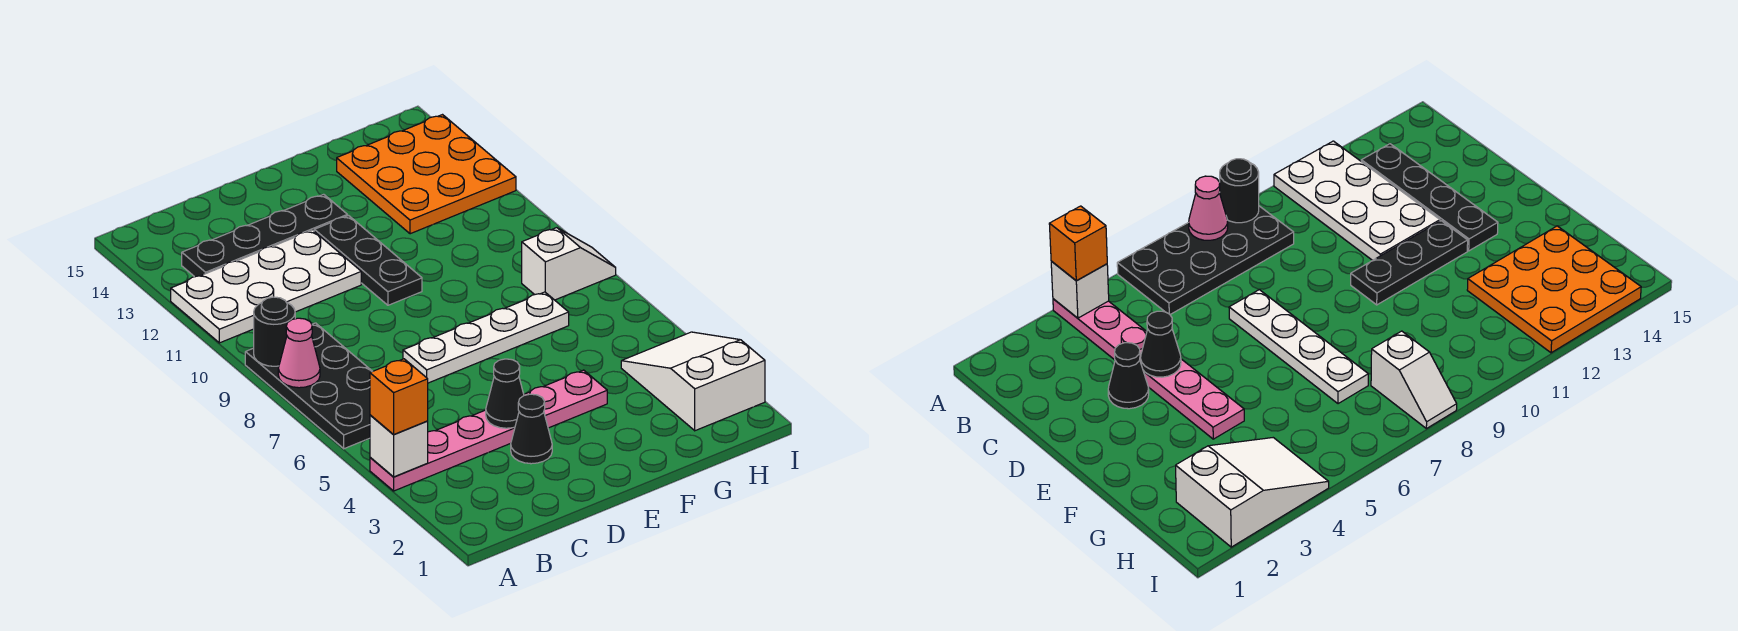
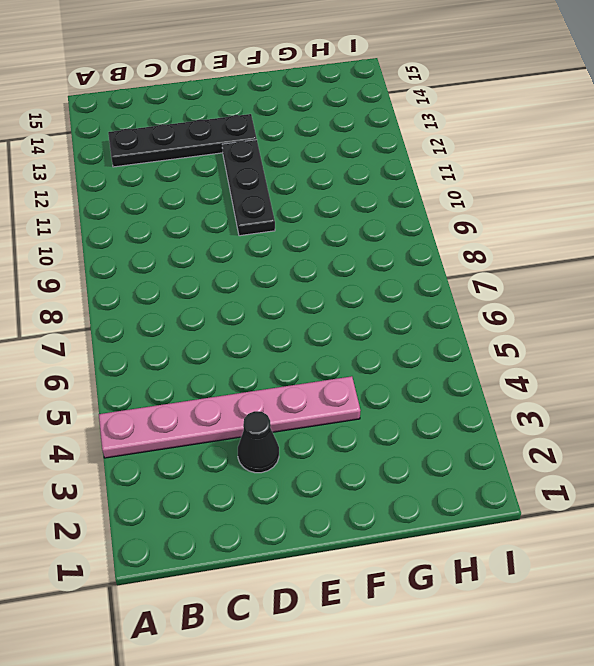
none -> black 2x4 plate [245,323,372,449]
none -> white 2x4 plate [171,230,361,343]
none -> white 1x4 plate [403,292,569,383]

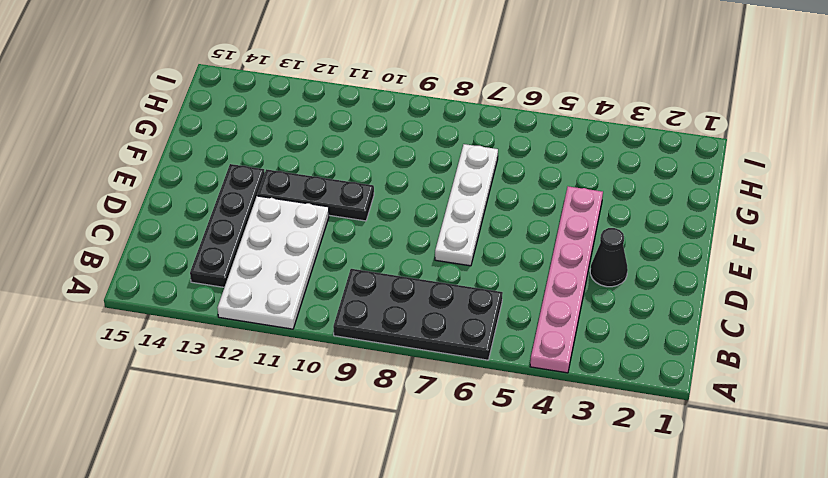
none -> orange 3x3 plate [337,115,516,234]
none -> white 2x3 slope [621,332,765,431]
none -> white 1x2 slope [522,228,616,300]

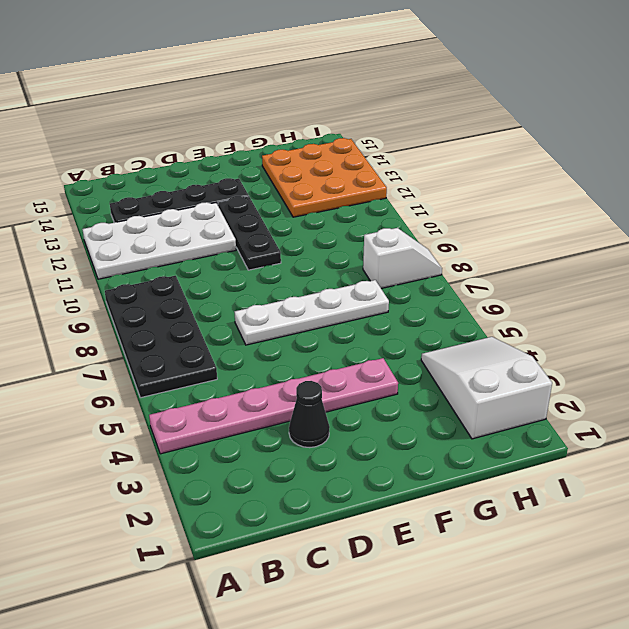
none -> white 1x1 brick [370,415,428,477]
none -> pink 1x1 cone [278,318,320,388]
none -> black 1x1 round brick [254,297,295,366]

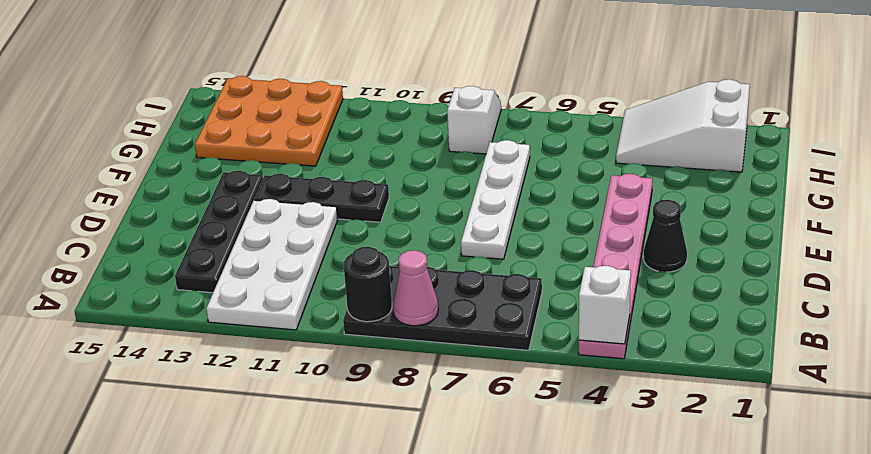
none -> black 1x1 cone [486,359,524,428]
none -> orange 1x1 brick [370,359,428,435]

